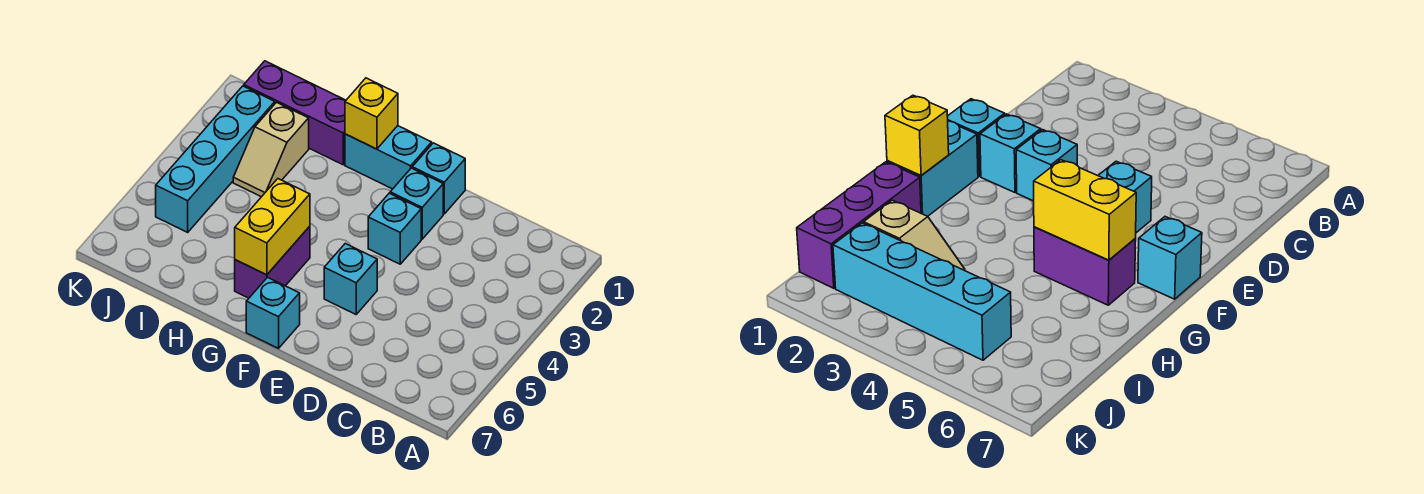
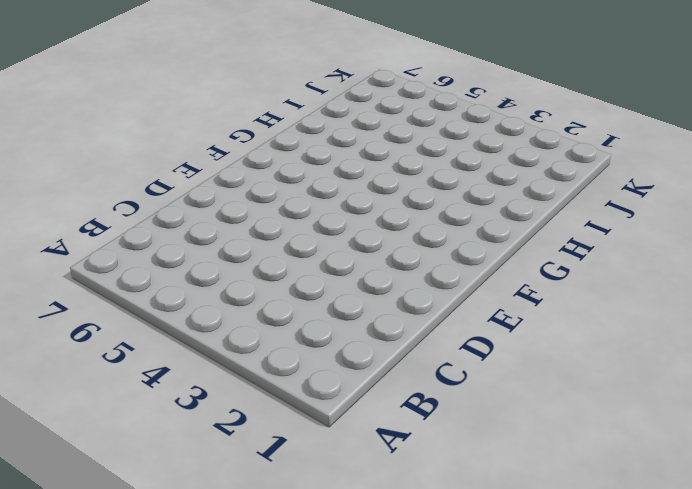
none -> cyan 1x1 brick [412,143,465,214]
none -> cyan 1x1 brick [390,168,443,239]
none -> cyan 1x1 brick [368,193,421,264]

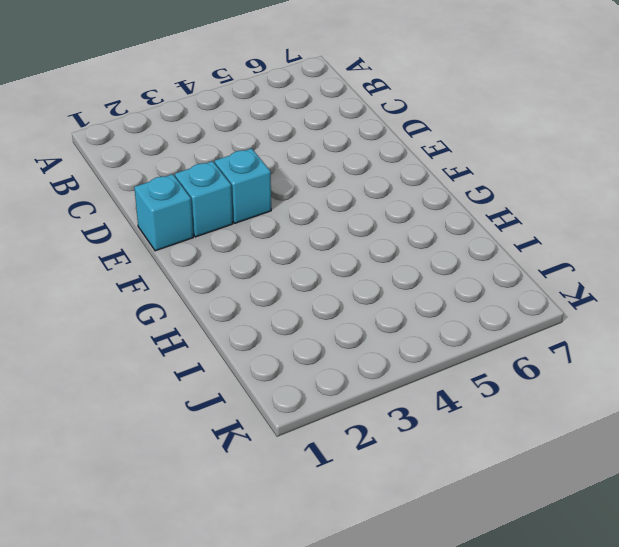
none -> cyan 1x1 brick [324,244,377,314]
none -> cyan 1x2 brick [345,126,432,189]
none -> cyan 1x1 brick [246,277,300,348]

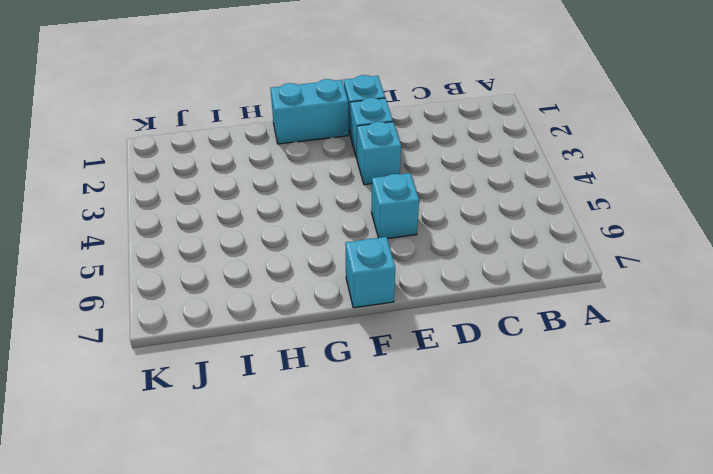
none -> purple 1x2 brick [235,226,310,298]
none -> purple 1x3 brick [244,61,346,165]
none -> tan 1x2 slope [233,102,309,197]

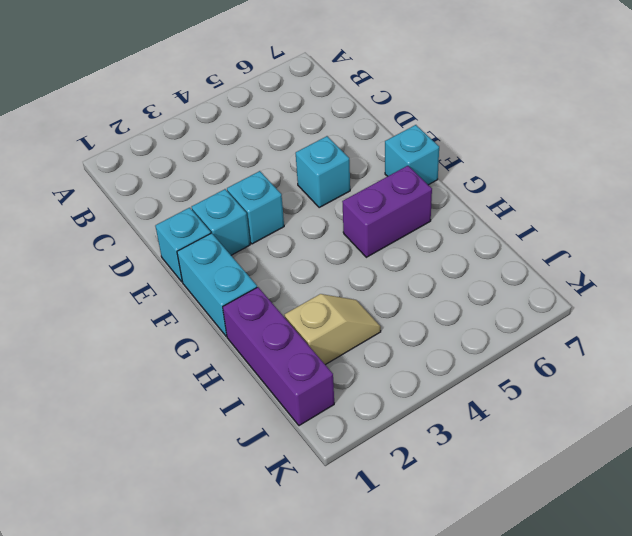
none -> cyan 1x4 brick [156,86,275,232]
none -> yellow 1x1 brick [345,78,398,149]
none -> yellow 1x2 brick [235,179,310,275]

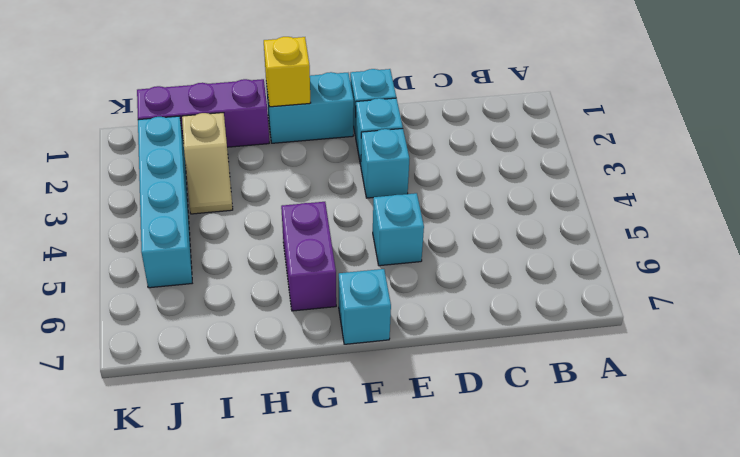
none -> yellow 1x2 brick [235,179,310,275]

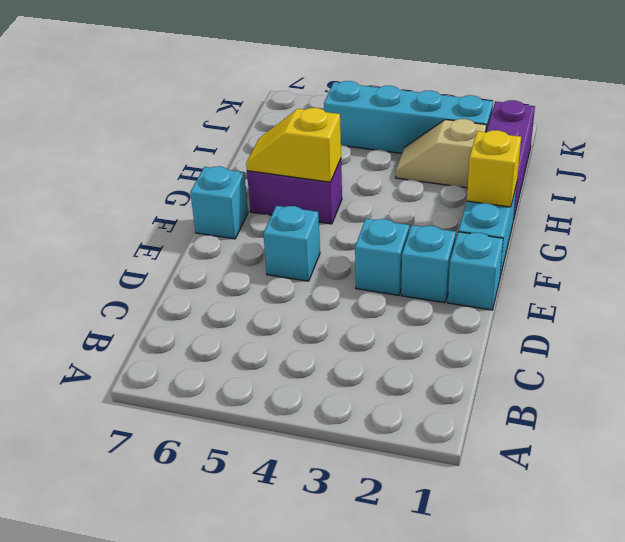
yellow 1x2 slope [246,108,341,182] -> yellow 1x2 brick [235,179,310,275]

